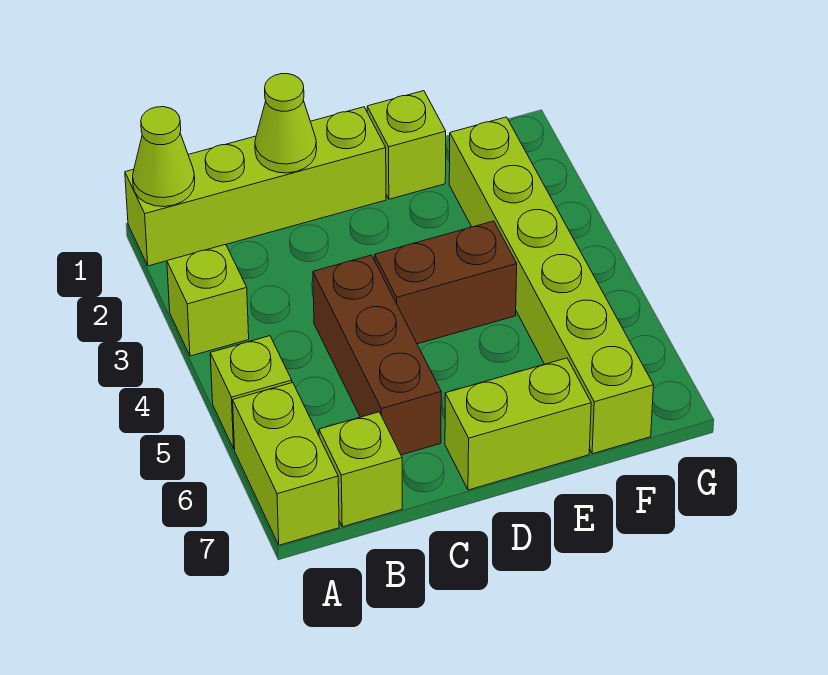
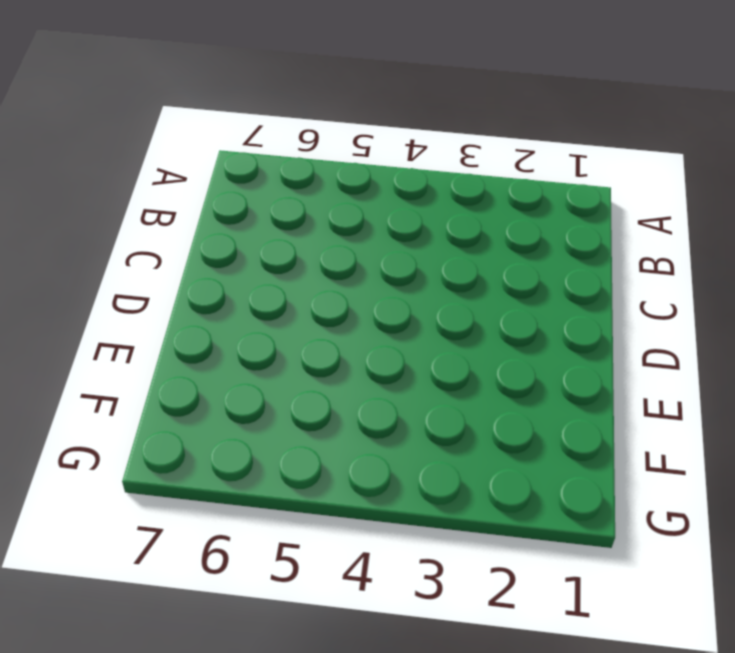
none -> lime 1x4 brick [125,107,386,266]
none -> lime 1x1 brick [167,244,249,356]
none -> lime 1x1 brick [210,336,292,449]

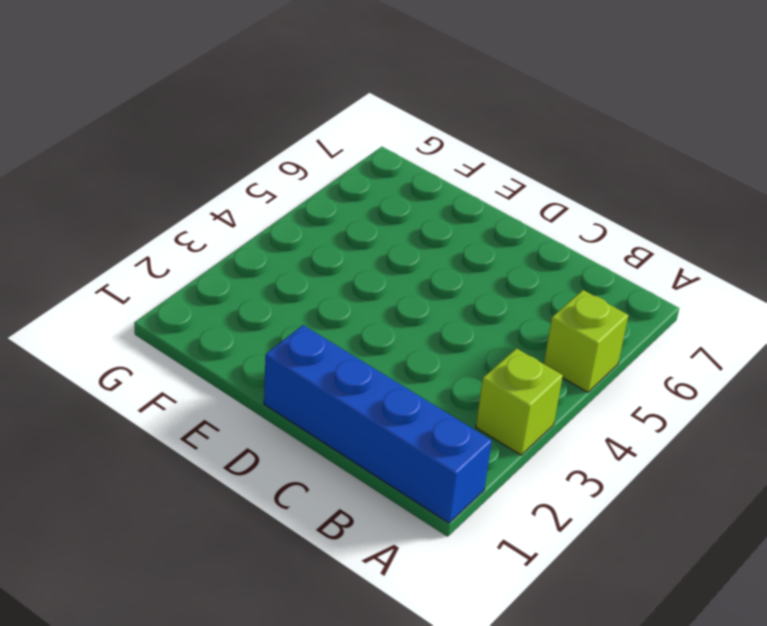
blue 1x4 brick [264,325,492,523] -> lime 1x4 brick [125,107,386,266]
none -> lime 1x2 brick [233,383,339,545]
none -> lime 1x1 brick [319,412,402,527]
none -> brown 1x3 brick [313,255,441,455]

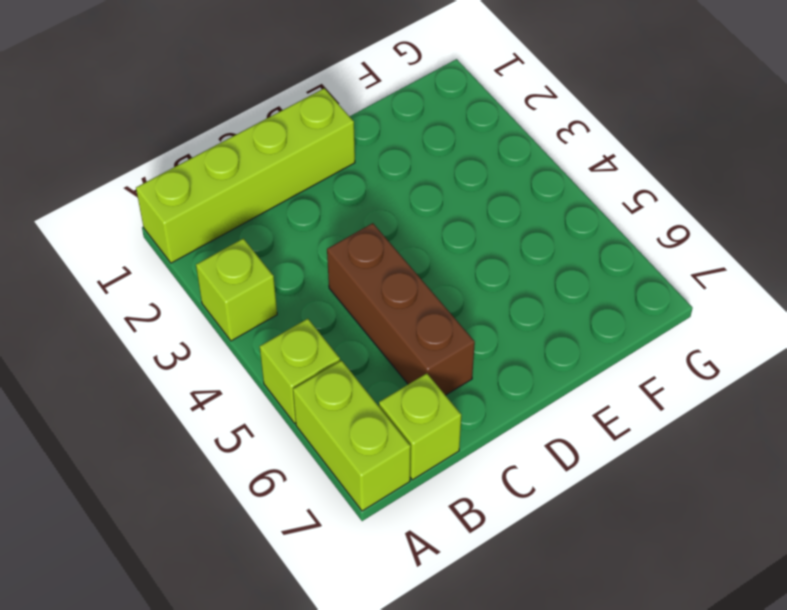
none -> brown 1x2 brick [375,221,517,344]
none -> lime 1x2 brick [445,358,591,490]
none -> lime 1x1 brick [367,91,446,199]

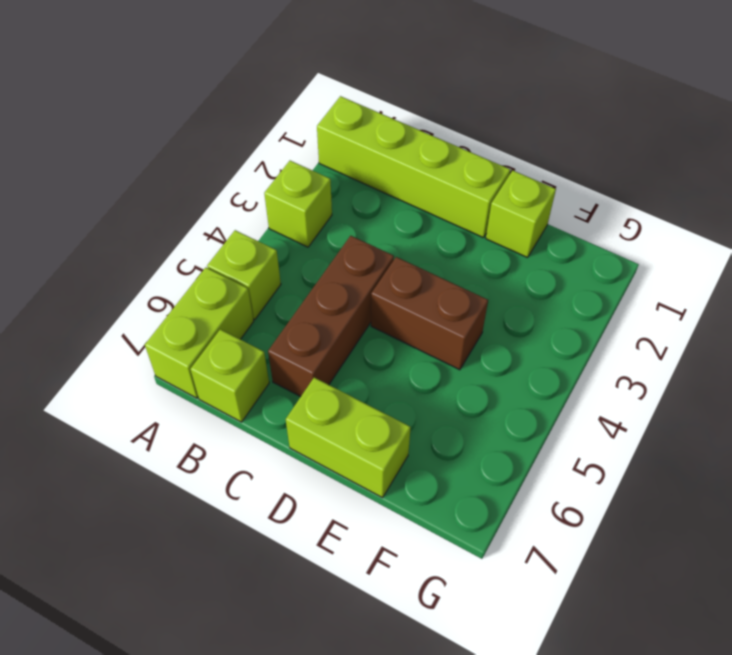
none -> lime 1x6 brick [449,117,654,454]
none -> lime 1x1 cone [133,107,195,207]
none -> lime 1x1 cone [255,74,317,173]

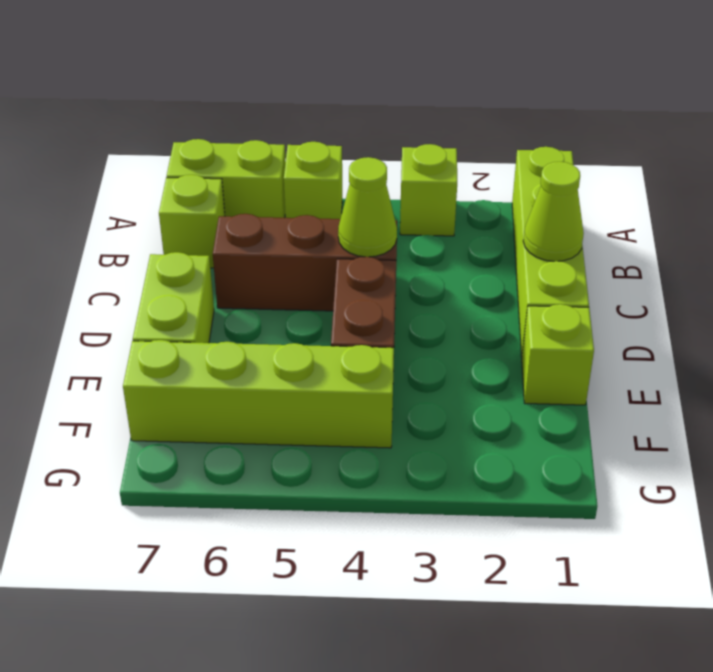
lime 1x1 cone [338,157,397,257] -> lime 1x1 cone moved to [133,107,195,207]
lime 1x4 brick [123,340,394,448] -> lime 1x6 brick [449,117,654,454]

